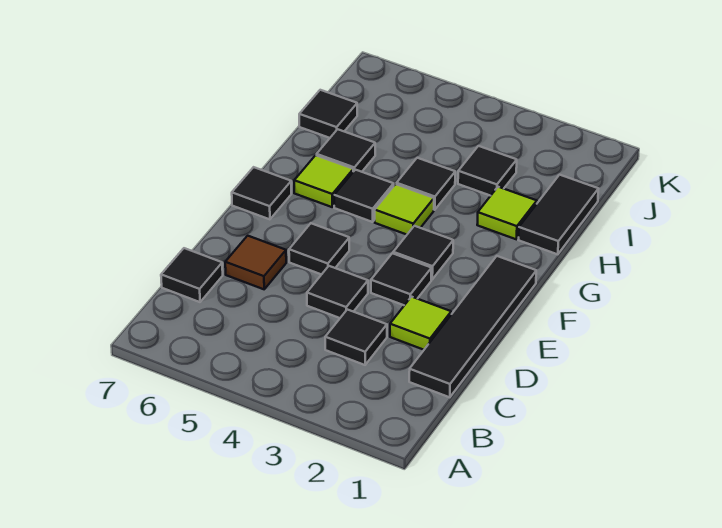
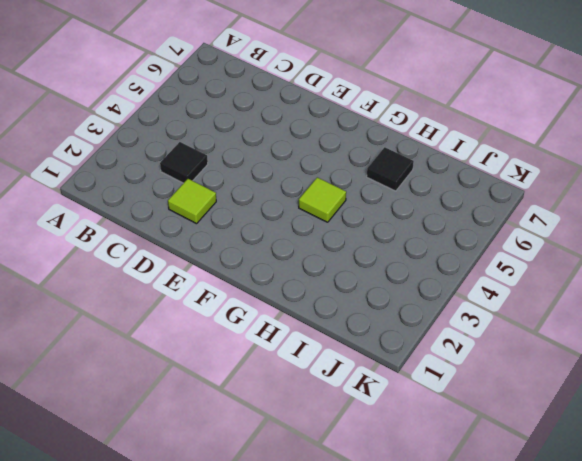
none -> black 1x4 tile [409,256,536,397]
none -> black 1x1 tile [161,248,223,302]
none -> black 1x1 tile [307,266,368,318]

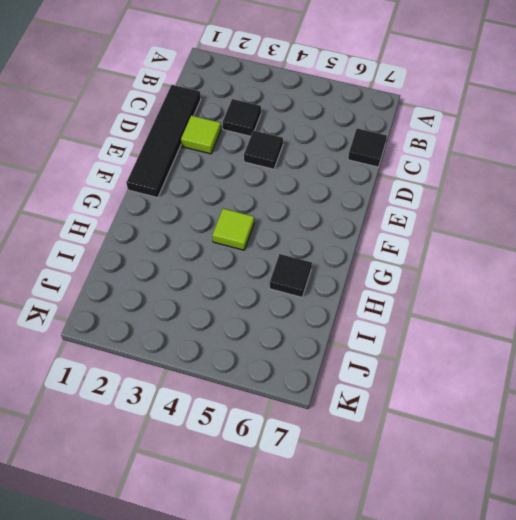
none -> brown 1x1 tile [225,236,286,289]
none -> black 1x1 tile [371,253,432,305]
none -> black 1x1 tile [289,223,349,275]

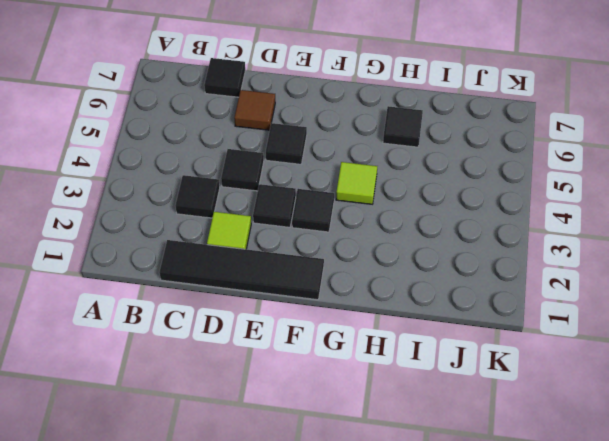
none -> black 1x1 tile [232,167,291,219]
none -> black 1x1 tile [334,170,394,222]
none -> lime 1x1 tile [294,155,353,207]

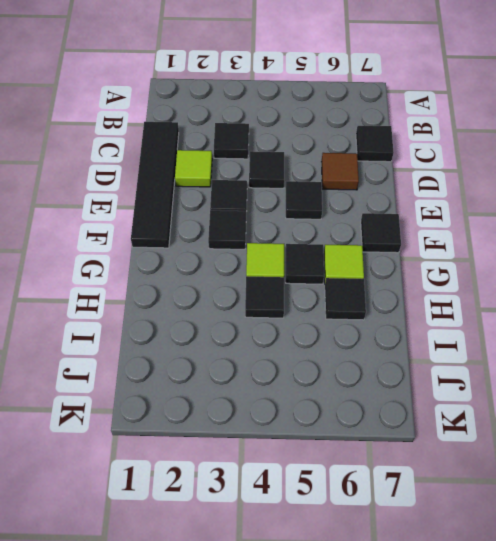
none -> black 1x2 tile [519,175,598,254]
none -> lime 1x1 tile [477,187,537,239]
none -> black 1x1 tile [458,146,517,196]

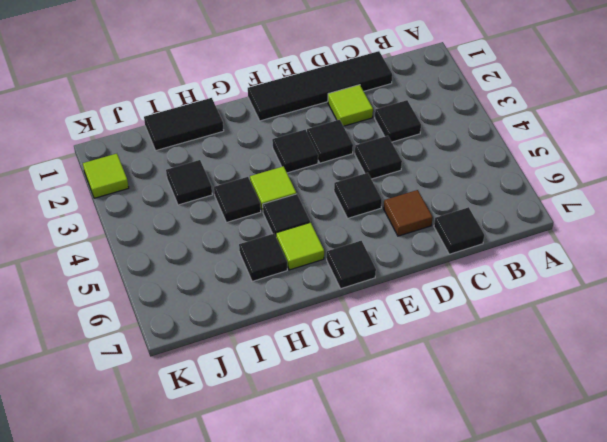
lime 1x1 tile [83,154,129,198] -> lime 1x1 tile moved to [477,187,537,239]
none -> black 1x1 tile [299,90,357,138]

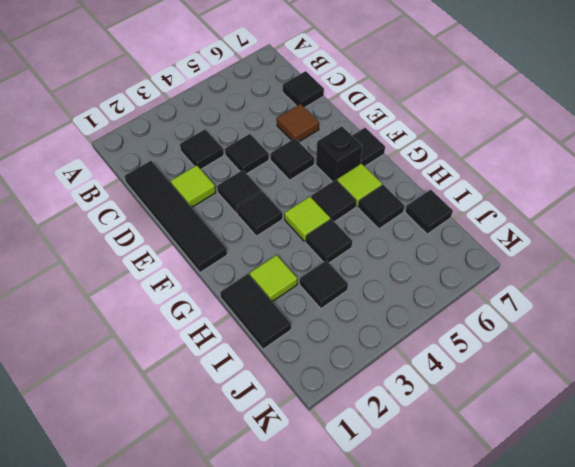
black 1x1 brick [316,126,362,182] -> none

